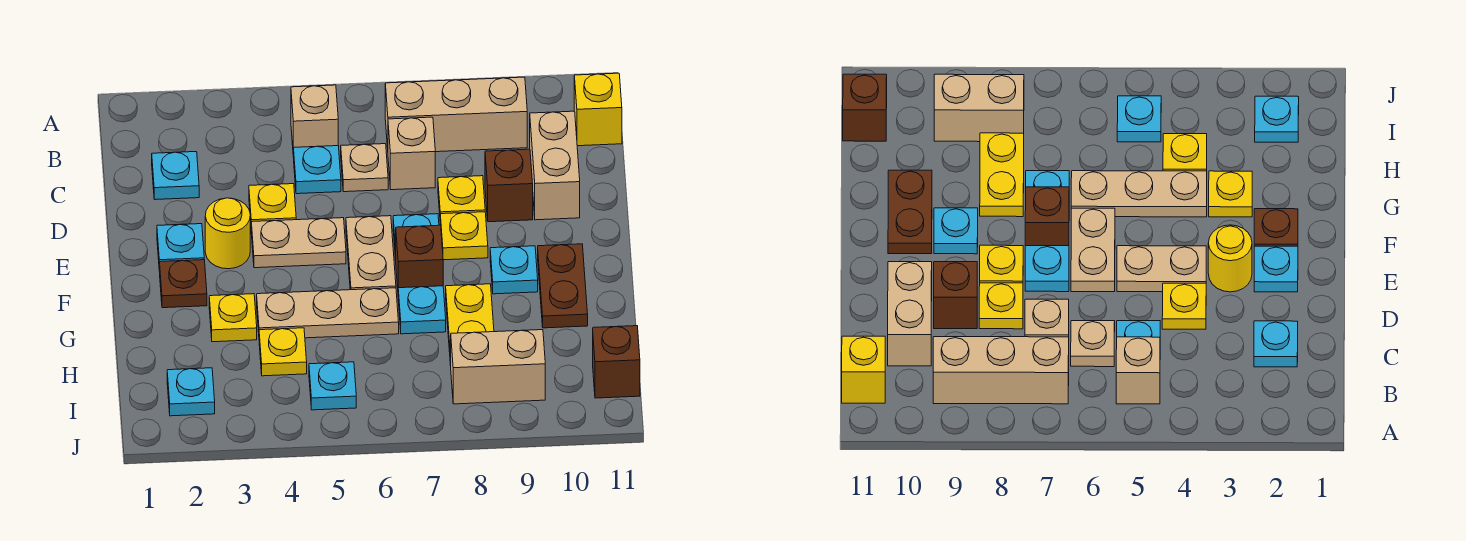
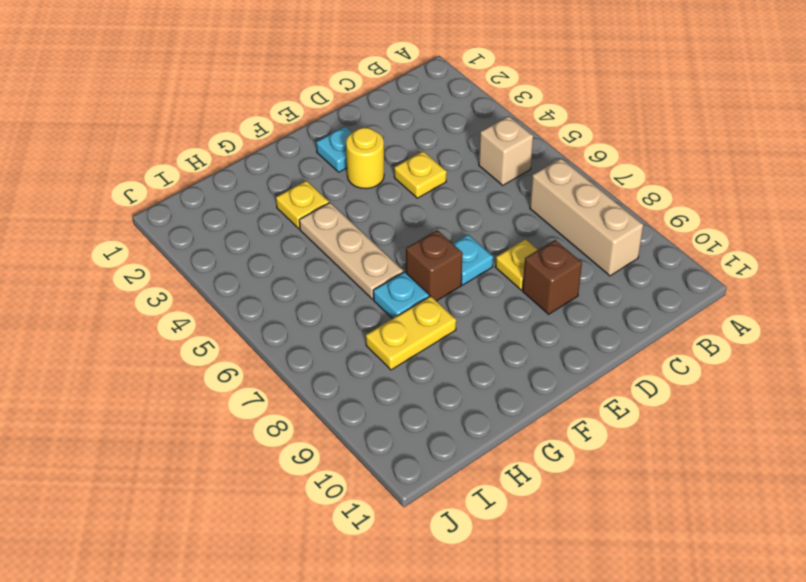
none -> yellow 1x1 brick [574,73,622,146]
none -> cyan 1x1 plate [152,152,199,200]
none -> cyan 1x1 plate [294,146,341,194]
none -> tan 1x1 plate [341,144,388,192]

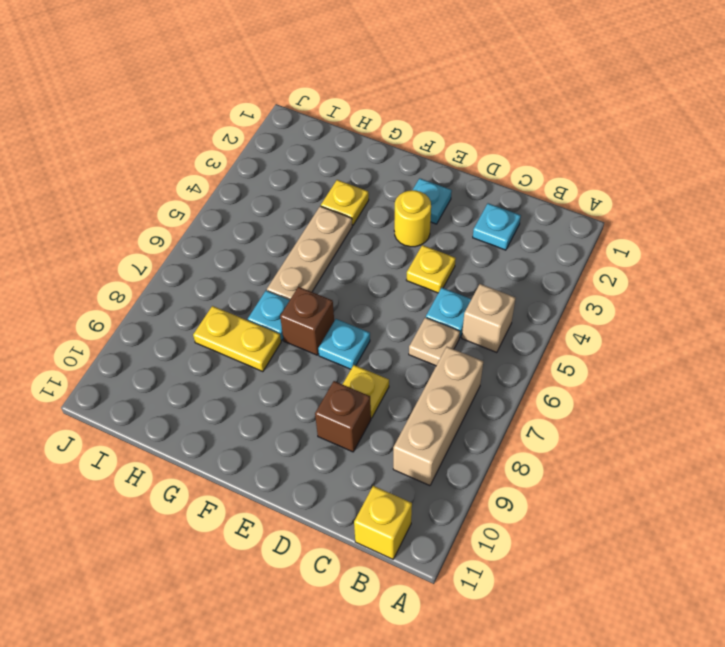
none -> tan 1x1 brick [388,117,435,190]
none -> tan 1x2 brick [530,111,580,220]
none -> tan 1x2 plate [251,218,346,268]
none -> tan 1x2 plate [346,216,396,290]

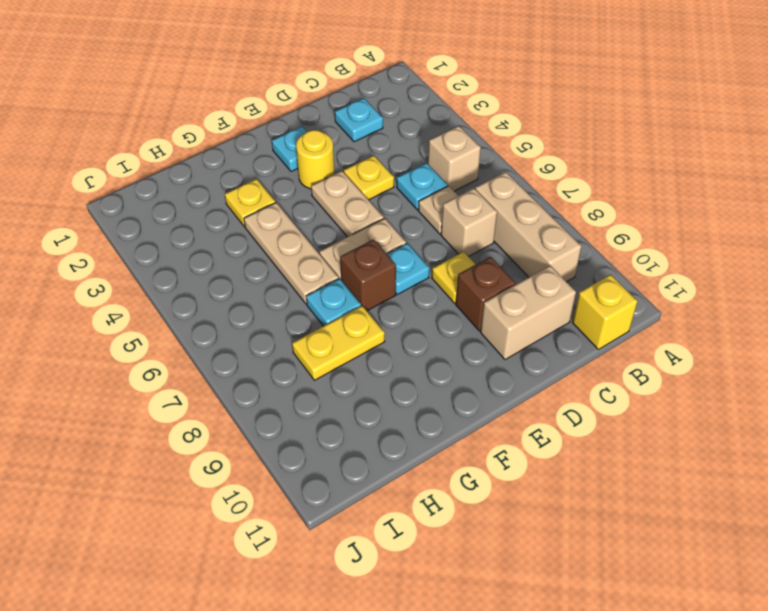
none -> yellow 1x1 plate [440,212,488,260]
none -> brown 1x1 plate [160,260,207,308]
none -> cyan 1x1 plate [490,246,538,294]
none -> brown 1x2 plate [538,244,588,328]

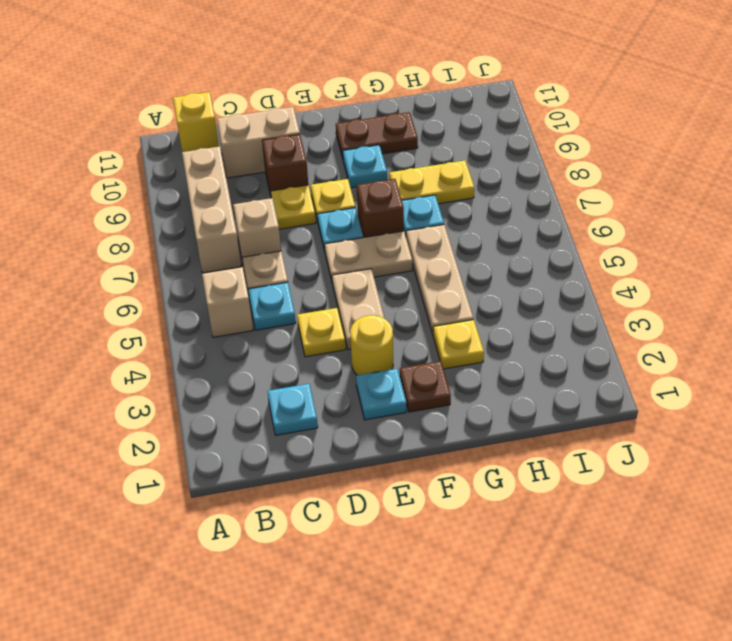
none -> yellow 1x1 plate [259,328,307,376]
none -> cyan 1x1 plate [167,368,215,416]
none -> cyan 1x1 plate [309,362,356,410]
none -> tan 1x2 brick [451,330,545,404]

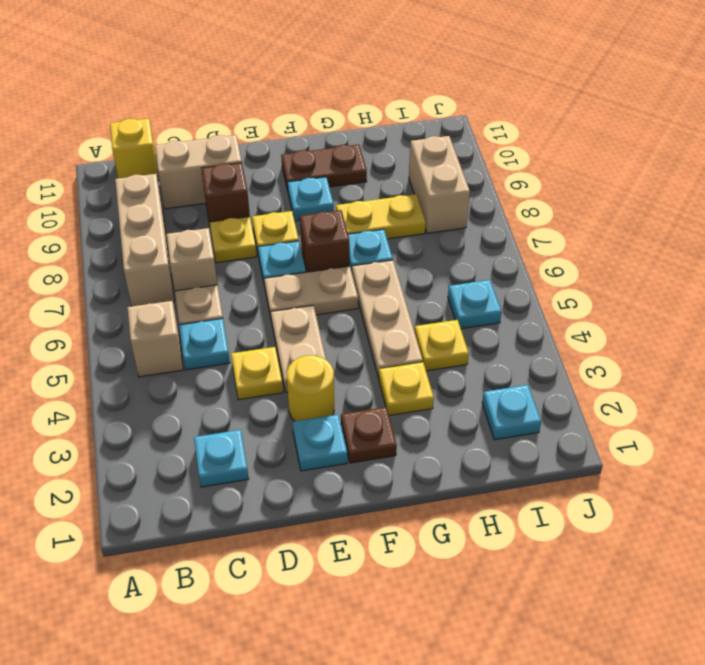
none -> brown 1x1 brick [593,326,640,398]

